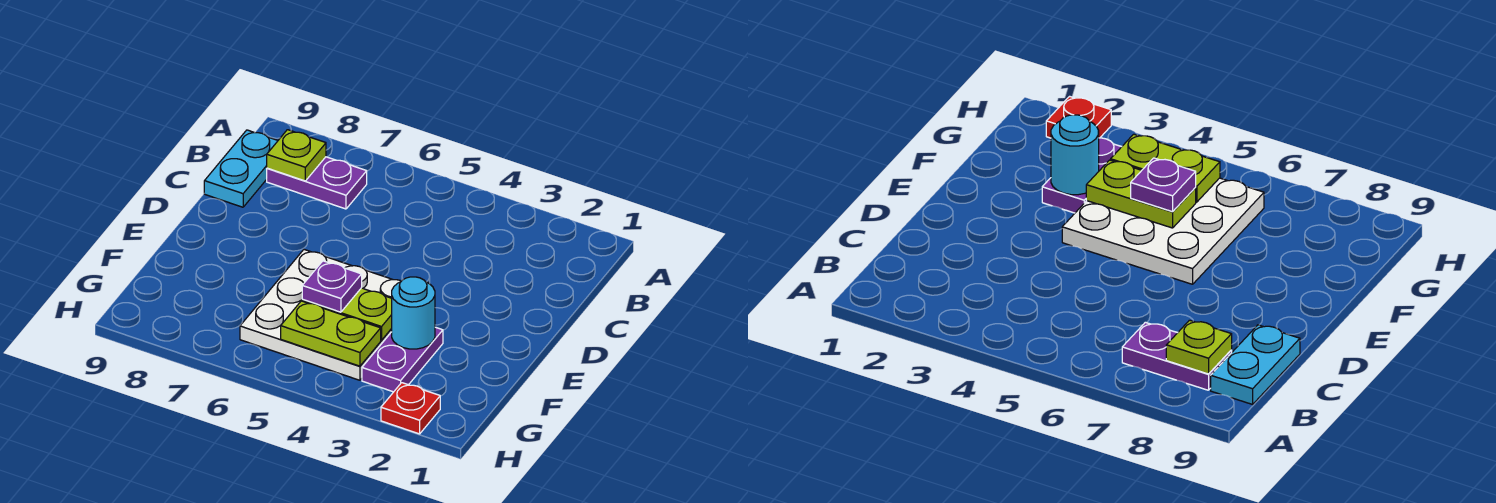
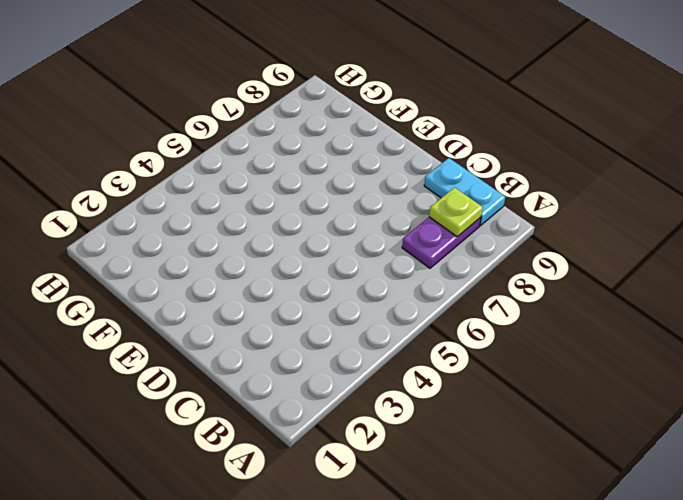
none -> white 3x3 plate [240,250,401,380]
none -> purple 1x2 plate [362,327,443,392]

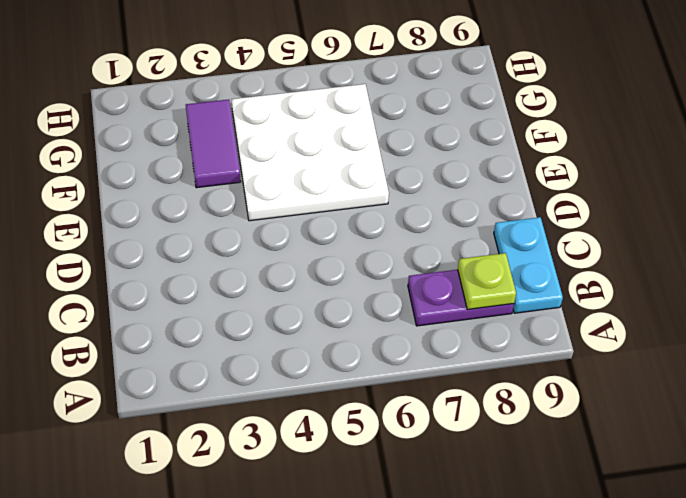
purple 1x2 tile [186,99,241,188] -> purple 1x2 plate [362,327,443,392]
none -> red 1x1 plate [381,383,440,434]
none -> cyan 1x1 round brick [392,277,435,349]

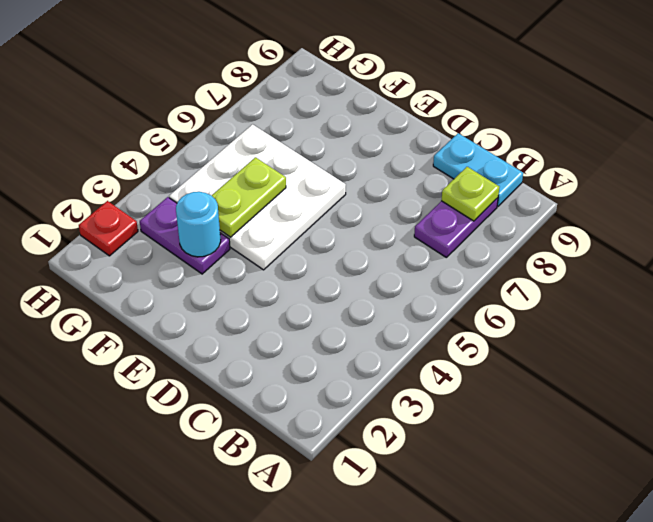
none -> lime 1x2 plate [281,301,381,366]
none -> purple 1x1 plate [302,261,362,312]

